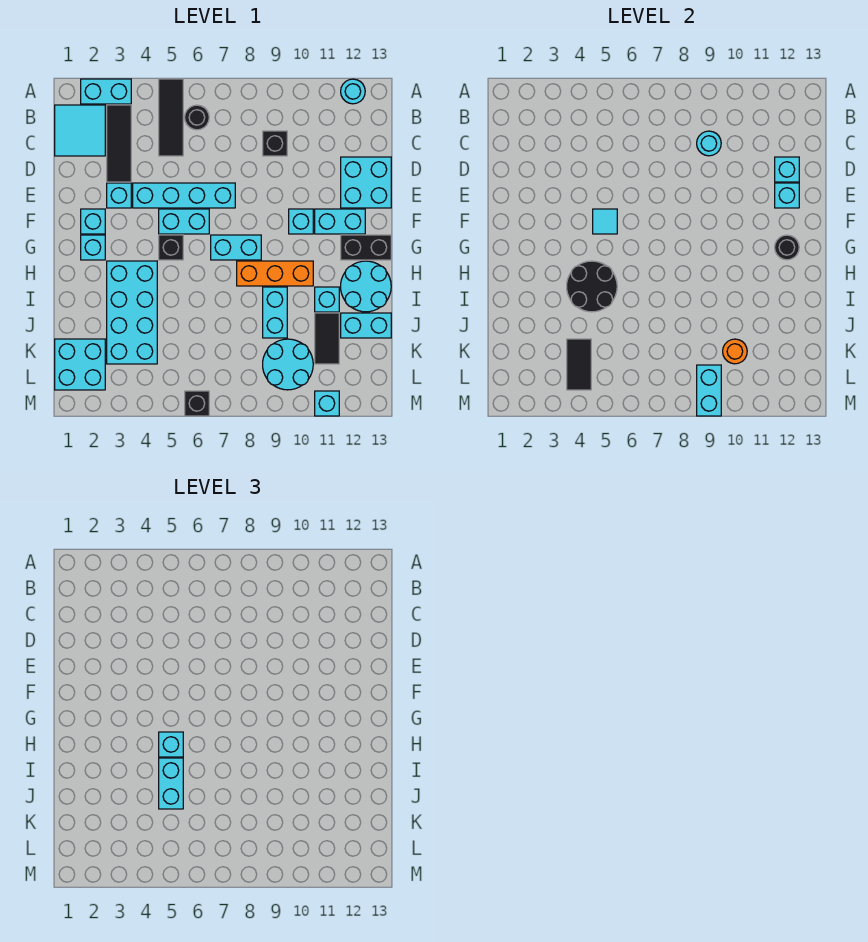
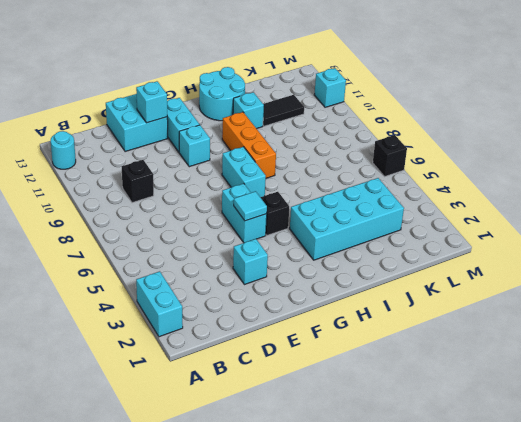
none -> black 1x3 tile [159,79,183,156]
none -> cyan 2x2 tile [55,105,105,156]
none -> black 1x3 tile [107,105,131,182]
none -> black 1x1 round brick [185,105,209,130]

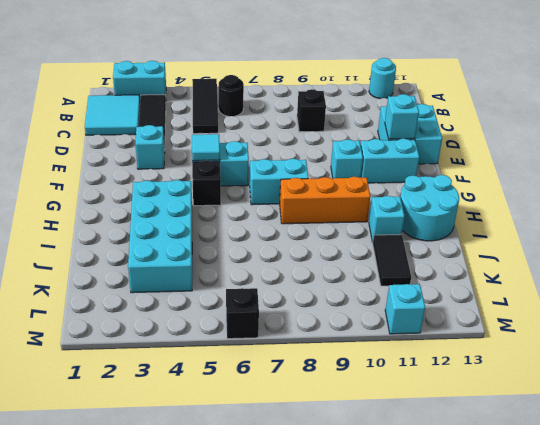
none -> cyan 1x4 brick [133,183,235,208]
none -> cyan 1x1 brick [81,209,105,234]
none -> cyan 1x1 brick [81,235,105,260]
none -> black 1x2 brick [341,235,391,260]

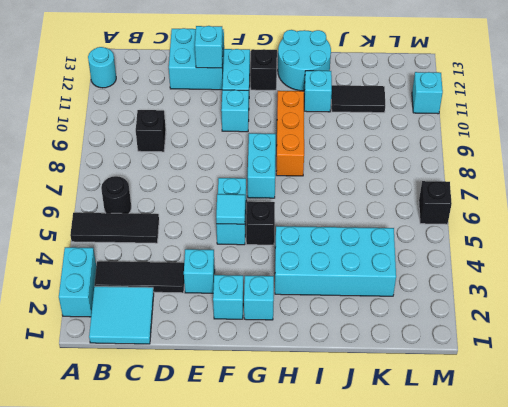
black 1x1 brick [251,49,277,90] -> black 1x2 brick [341,235,391,260]
none -> cyan 1x4 brick [133,183,235,208]
none -> cyan 1x2 brick [263,287,287,338]
none -> cyan 1x2 brick [341,313,391,338]
none -> cyan 2x2 brick [55,339,105,390]

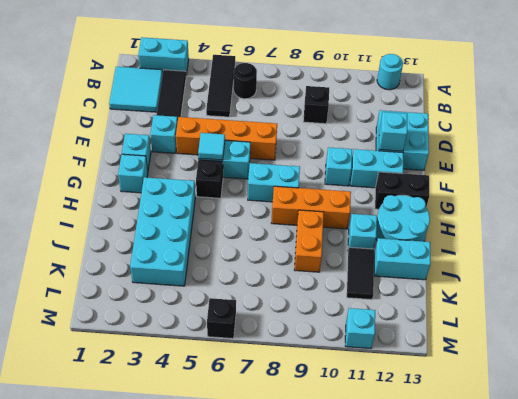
orange 1x4 brick [176,117,277,160] -> cyan 1x4 brick [133,183,235,208]
orange 1x2 brick [294,210,324,272] -> cyan 1x2 brick [263,287,287,338]
none -> cyan 2x2 brick [55,339,105,390]
none -> cyan 2x2 round brick [263,339,313,390]
none -> cyan 1x1 round brick [697,131,721,156]
none -> cyan 1x1 brick [775,157,799,182]

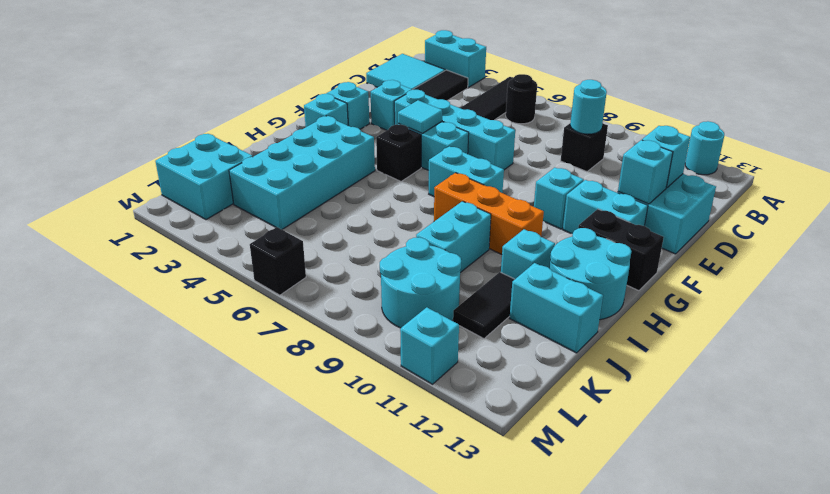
none -> black 1x1 round brick [775,235,799,260]
none -> black 2x2 round brick [567,261,617,312]
none -> black 1x2 tile [567,339,591,390]
none -> orange 1x1 round brick [723,339,747,364]

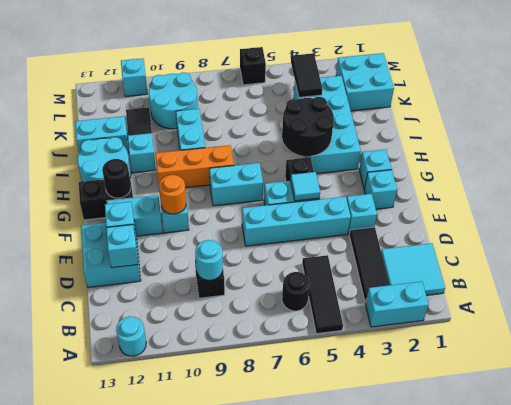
orange 1x1 round brick [159,175,186,214] -> orange 1x1 round brick moved to [723,339,747,364]
none -> cyan 1x2 brick [697,365,721,416]
none -> cyan 1x1 brick [159,732,183,757]
none -> cyan 1x2 brick [159,758,183,809]

